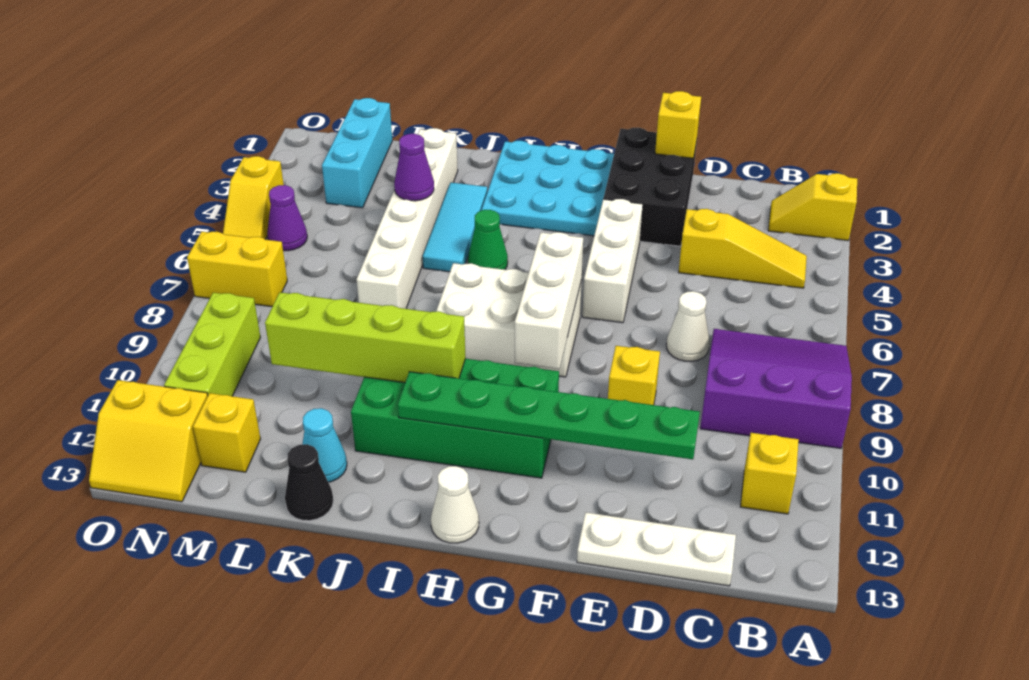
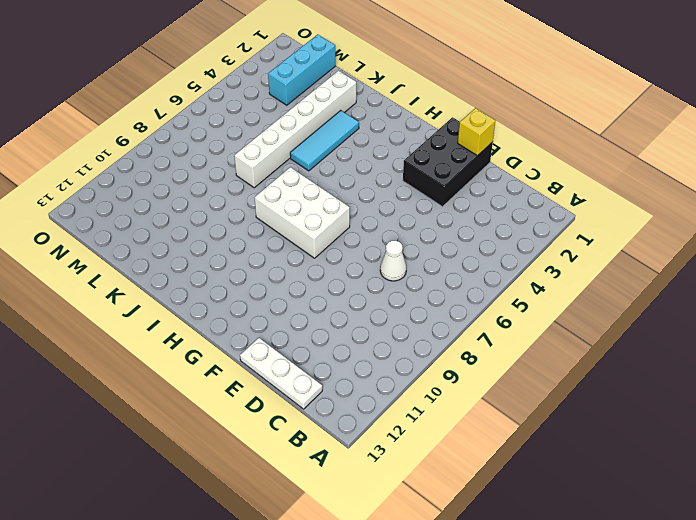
none -> yellow 1x2 slope [768,173,857,241]
none -> purple 3x3 slope [700,329,852,448]
none -> yellow 1x3 slope [679,209,807,288]
none -> yellow 1x1 brick [740,433,799,514]

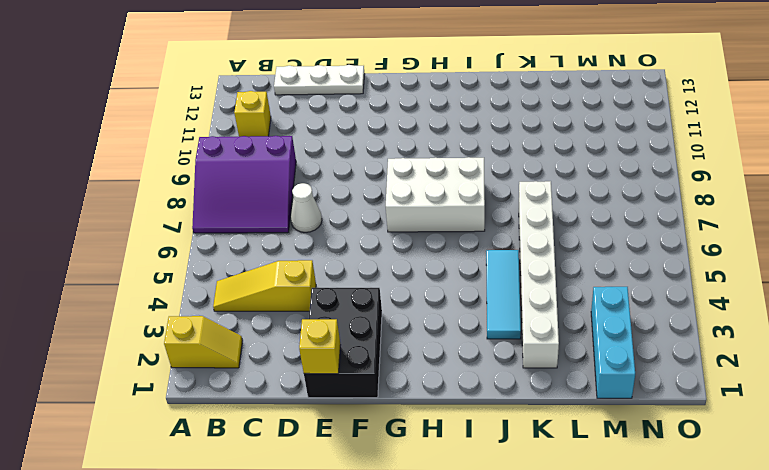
none -> yellow 1x1 brick [608,346,660,405]
none -> white 1x3 brick [582,199,643,323]
none -> cyan 3x3 plate [481,141,614,236]
none -> green 2x4 brick [351,359,559,478]

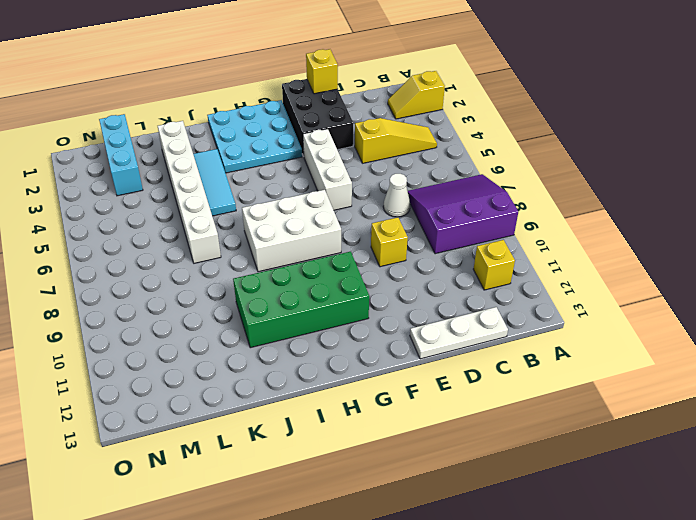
none -> white 1x1 cone [431,466,479,543]
none -> green 1x1 cone [468,210,508,270]
none -> cyan 1x1 cone [302,408,347,482]
none -> black 1x1 cone [285,444,333,521]

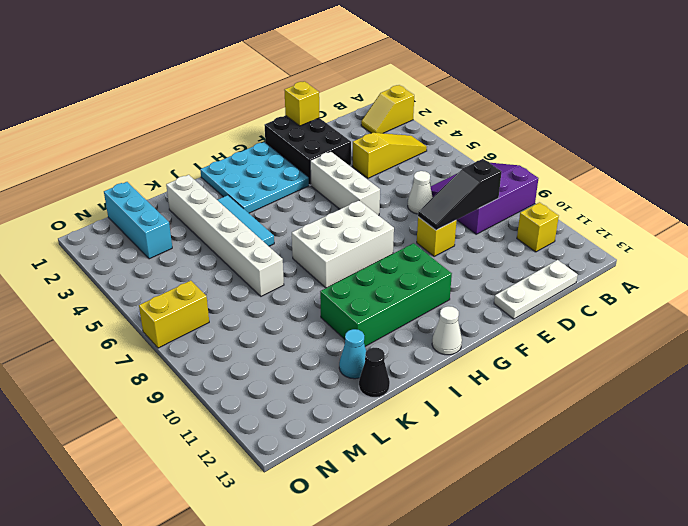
black 1x3 slope [418,159,501,230] -> none
none -> green 1x1 cone [468,210,508,270]
none -> yellow 1x1 brick [193,393,261,472]
none -> purple 1x1 cone [267,185,307,251]
none -> lime 1x3 brick [164,293,260,396]

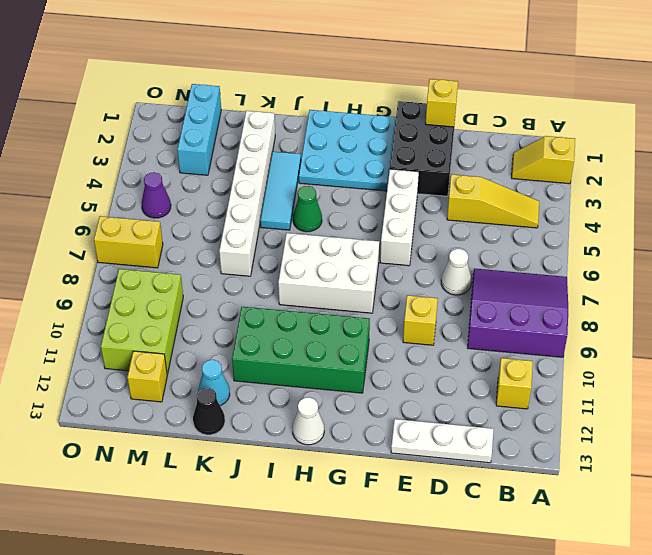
lime 2x3 brick [101,269,183,375] -> lime 1x3 brick [164,293,260,396]
none -> yellow 2x2 slope [89,380,208,502]
none -> yellow 1x2 slope [223,156,284,239]
none -> green 1x6 plate [398,372,700,459]
none -> white 1x3 brick [515,232,583,369]

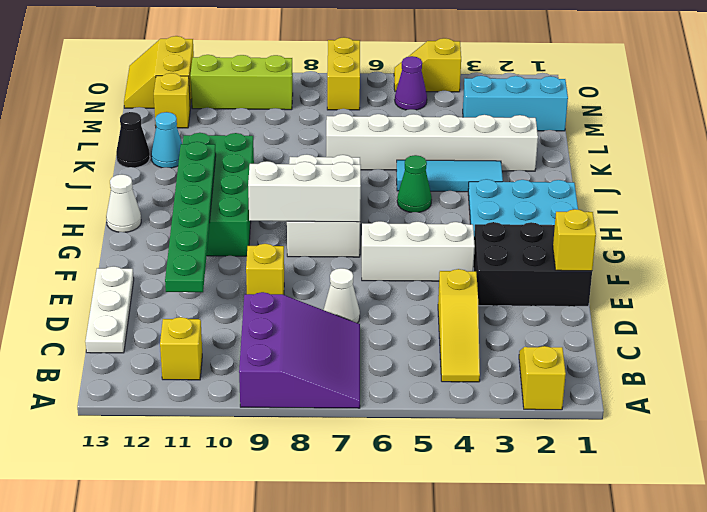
none -> lime 1x4 brick [265,292,466,383]
none -> purple 1x1 cone [394,134,434,201]

